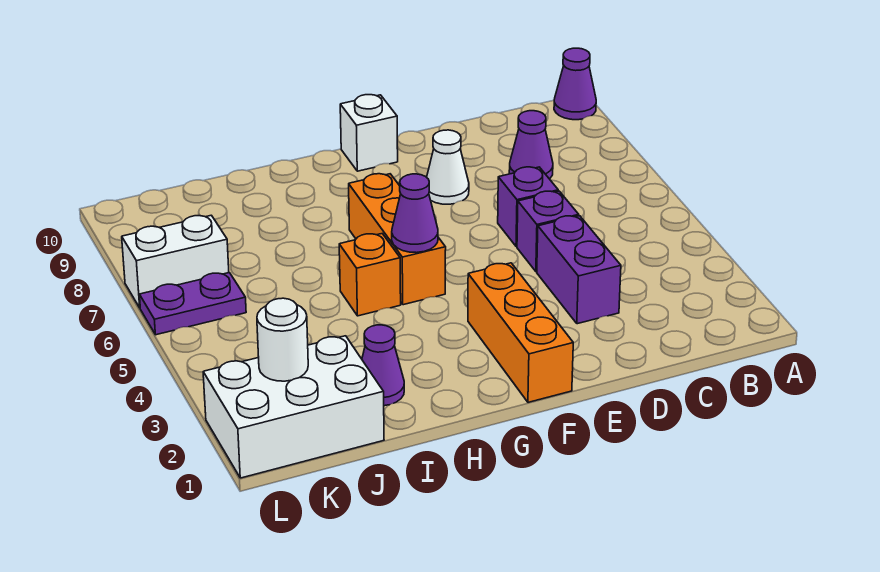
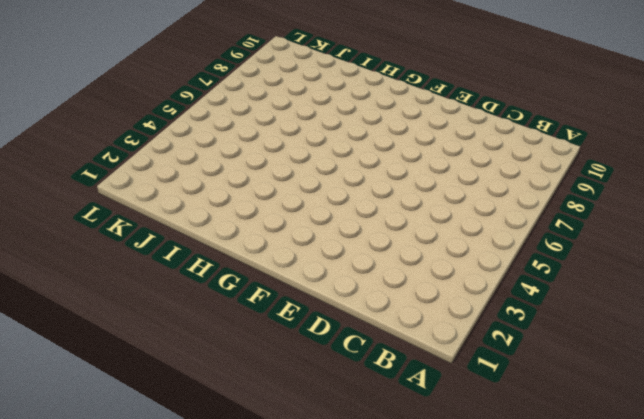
none -> purple 1x1 cone [554,48,596,120]
none -> purple 1x1 cone [509,111,553,179]
none -> purple 1x2 brick [537,216,621,324]

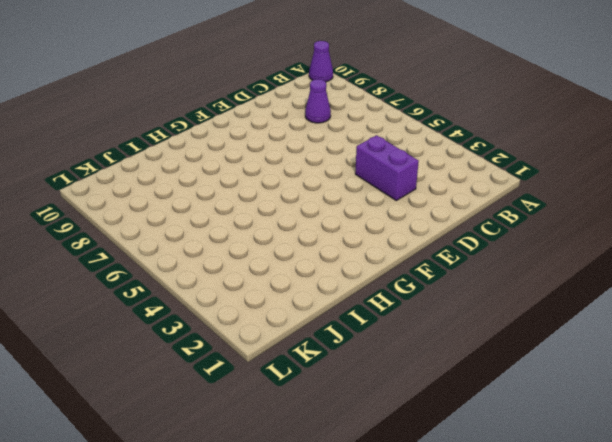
none -> purple 1x1 brick [517,191,579,272]
none -> purple 1x1 brick [498,167,558,247]
none -> white 1x1 cone [427,130,469,204]

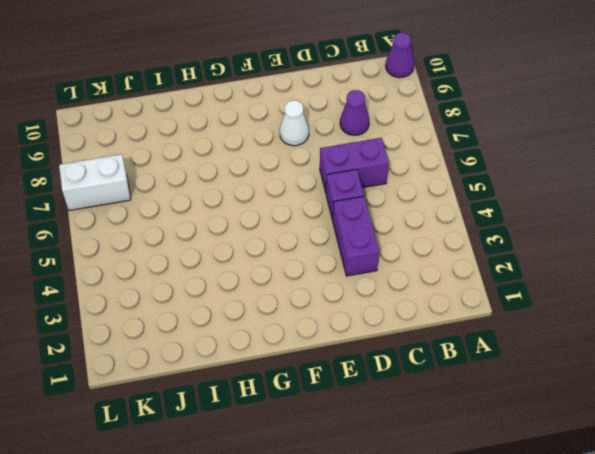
purple 1x2 brick [320,138,388,192] -> purple 1x1 brick [498,167,558,247]
none -> orange 1x3 brick [468,263,573,402]
none -> white 1x1 brick [340,95,398,171]
none -> orange 1x3 brick [349,174,446,305]

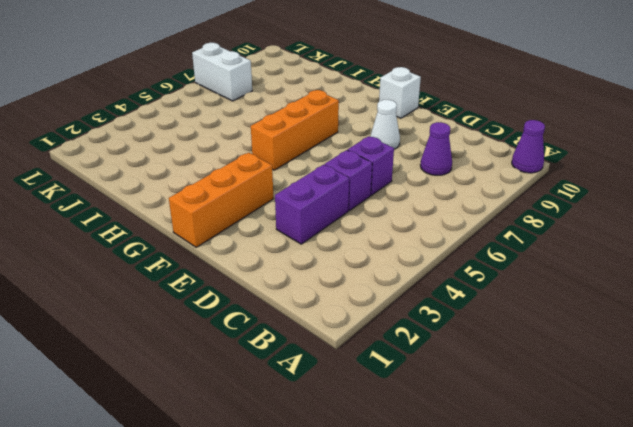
none -> orange 1x1 brick [339,234,401,316]
none -> purple 1x1 cone [362,325,404,406]
none -> white 2x3 brick [203,336,384,478]

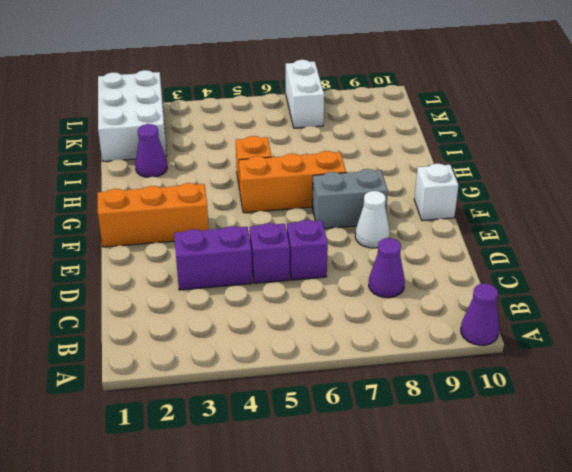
grey 1x2 brick [312,169,388,229] -> none
none -> purple 1x2 plate [139,273,246,335]
none -> purple 1x1 cone [392,174,438,253]
none -> white 1x1 round brick [257,298,308,381]

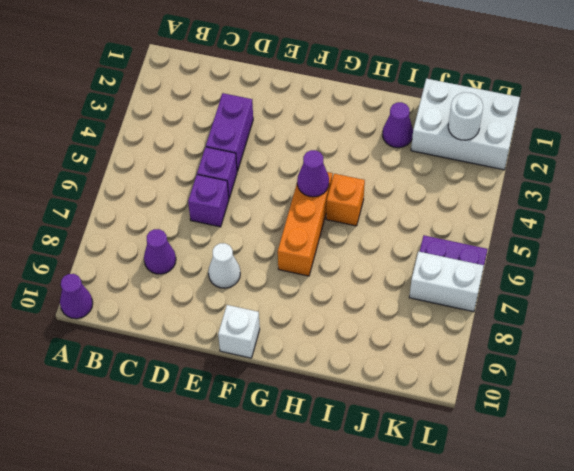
none -> orange 1x3 brick [468,263,573,402]

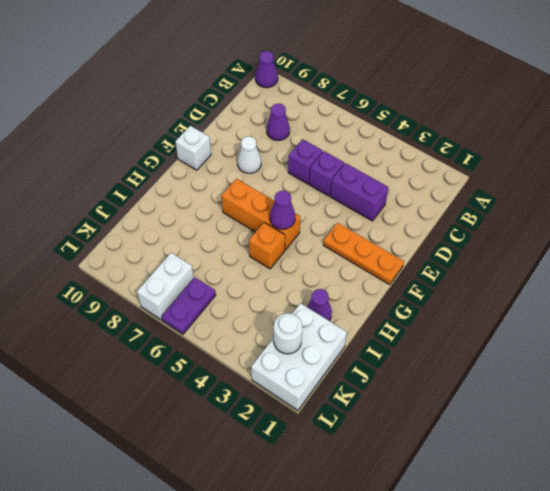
orange 1x3 plate [323,223,404,285] -> orange 1x3 brick [468,263,573,402]

